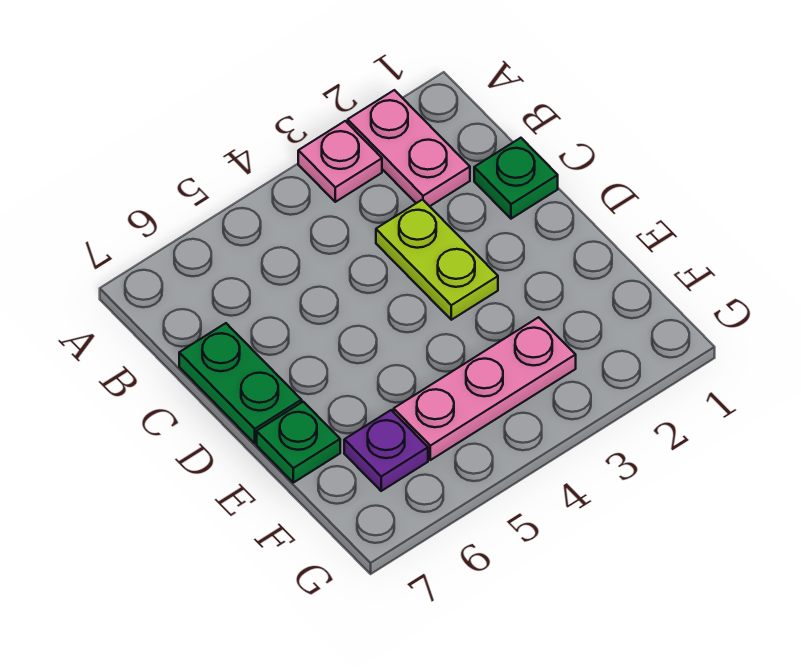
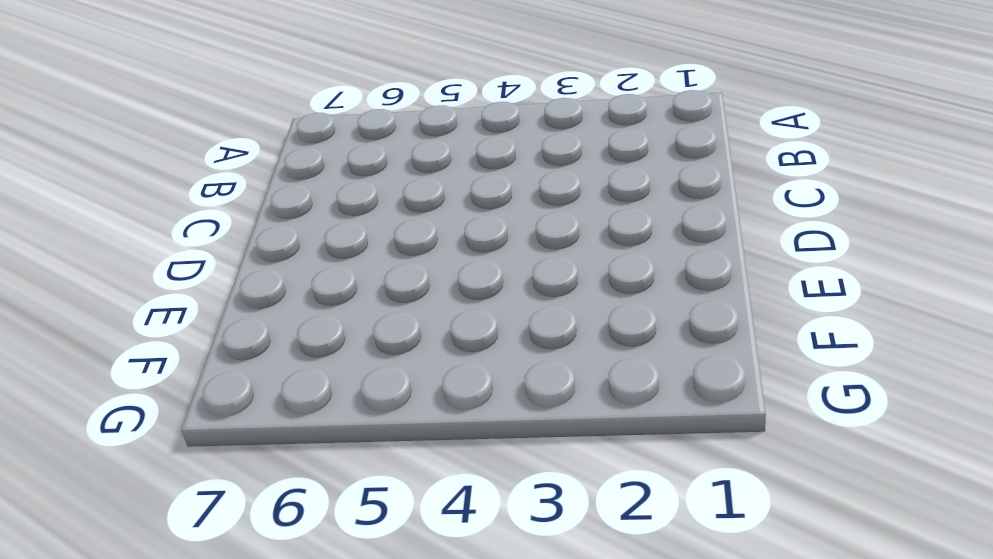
none -> pink 1x2 plate [348,90,470,206]
none -> pink 1x1 plate [298,121,382,202]

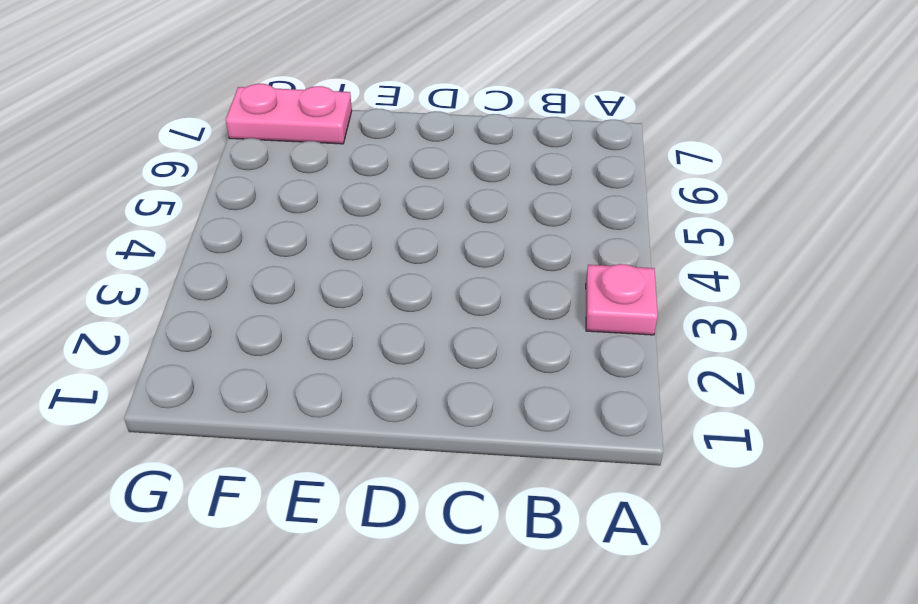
pink 1x2 plate [226,84,352,144] -> pink 1x2 plate moved to [348,90,470,206]
none -> green 1x1 plate [474,138,558,219]
none -> lime 1x2 plate [376,200,498,320]

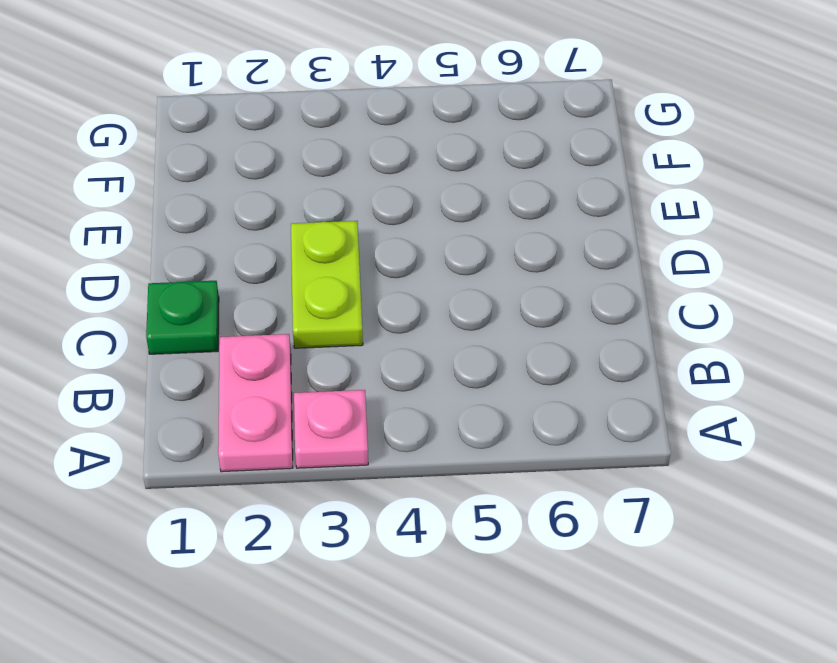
none -> green 1x2 plate [179,323,302,443]
none -> green 1x1 plate [257,402,340,483]

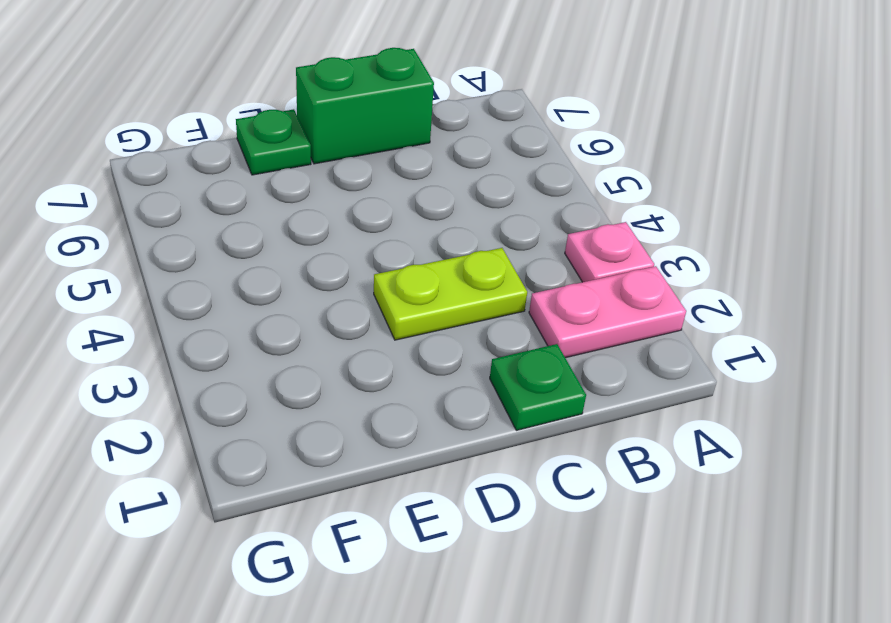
green 1x2 brick [296,48,434,164] -> green 1x2 plate [179,323,302,443]
none -> pink 1x3 plate [394,317,576,460]
none -> purple 1x1 plate [344,410,428,491]

